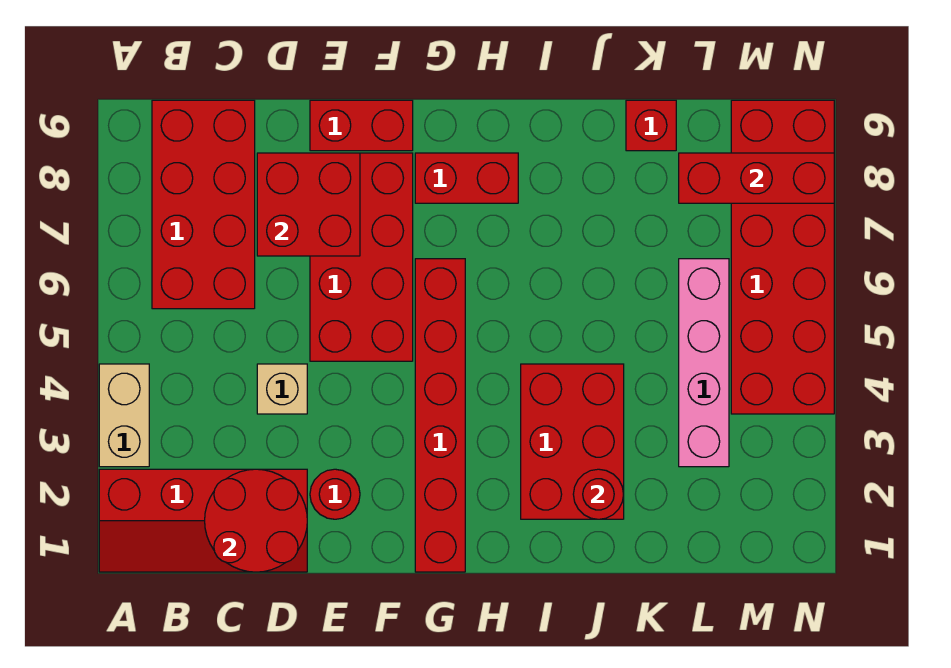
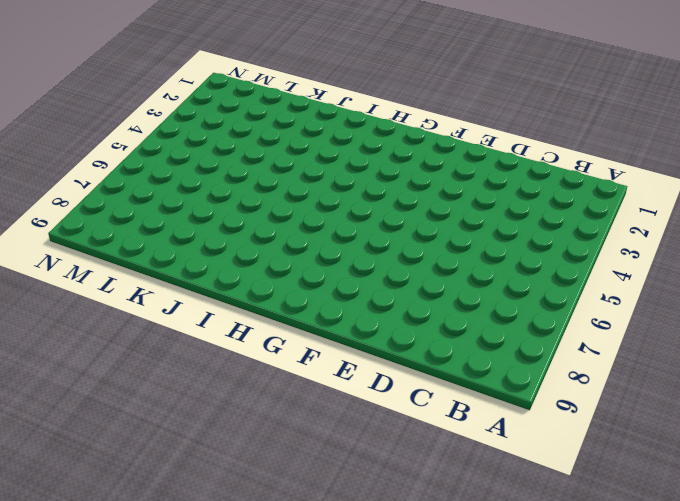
none -> red 2x4 slope [99,469,307,572]
none -> tan 1x2 brick [99,364,149,467]
none -> red 2x4 brick [152,100,255,309]

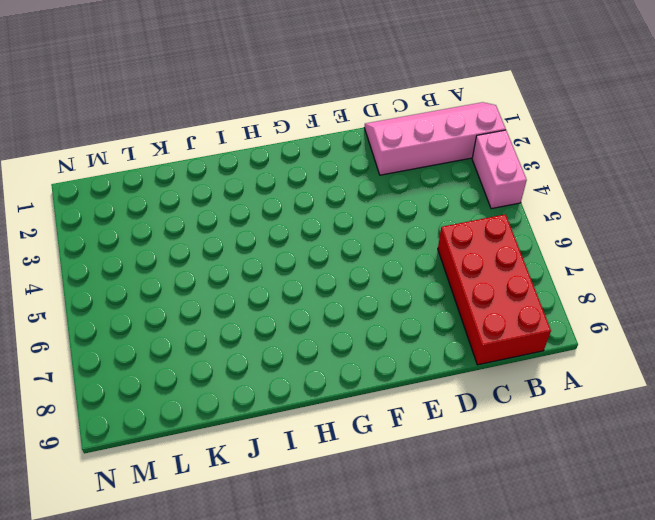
pink 2x4 slope [364,102,506,175] -> red 2x4 slope [99,469,307,572]
pink 1x2 brick [472,130,527,209] -> tan 1x2 brick [99,364,149,467]
none -> tan 1x1 brick [257,364,307,414]
none -> red 1x1 round brick [310,469,360,519]
none -> red 2x4 brick [310,153,413,361]

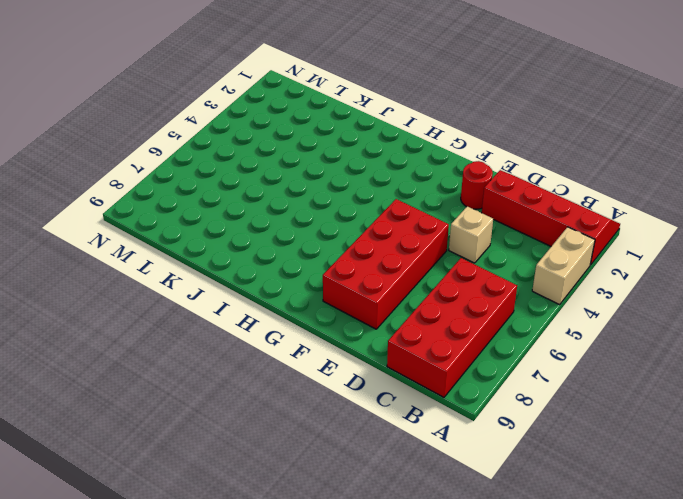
none -> red 1x2 brick [310,100,413,151]
none -> red 1x6 brick [415,259,465,572]
none -> red 1x2 brick [415,153,518,203]

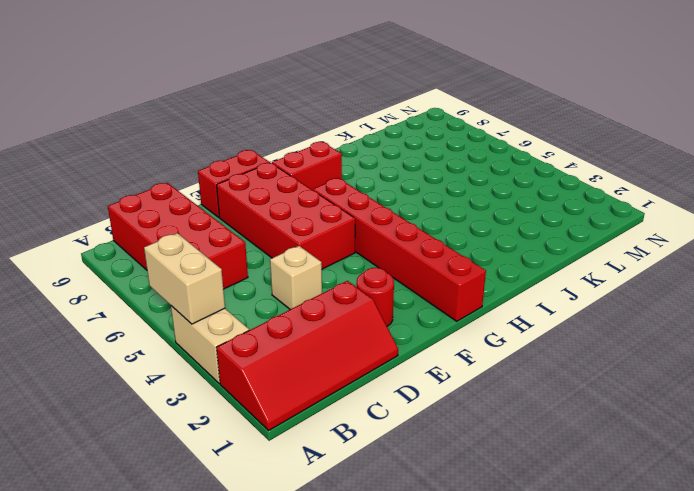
tan 1x2 brick [144,233,225,324] -> none
none -> red 2x3 brick [521,364,624,519]
none -> red 1x1 brick [626,100,676,151]
none -> pink 1x4 brick [679,259,729,467]

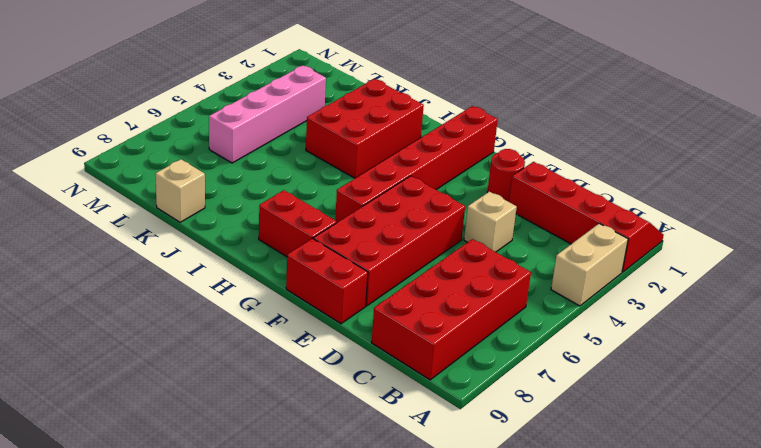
tan 1x1 brick [155,159,205,222] -> red 1x1 brick [626,100,676,151]
none -> red 2x6 brick [731,100,834,414]
none -> red 2x2 round brick [205,469,307,572]
none -> red 2x2 brick [257,153,360,256]

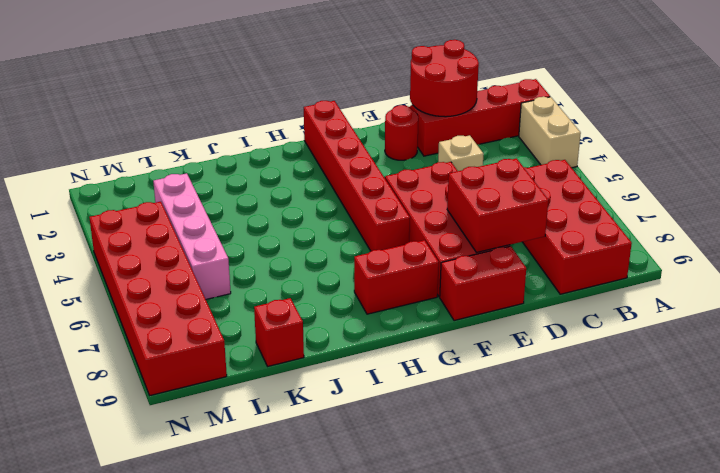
none -> red 2x3 brick [521,364,624,519]
none -> red 1x1 round brick [573,469,624,519]
none -> red 1x3 brick [679,153,834,203]

